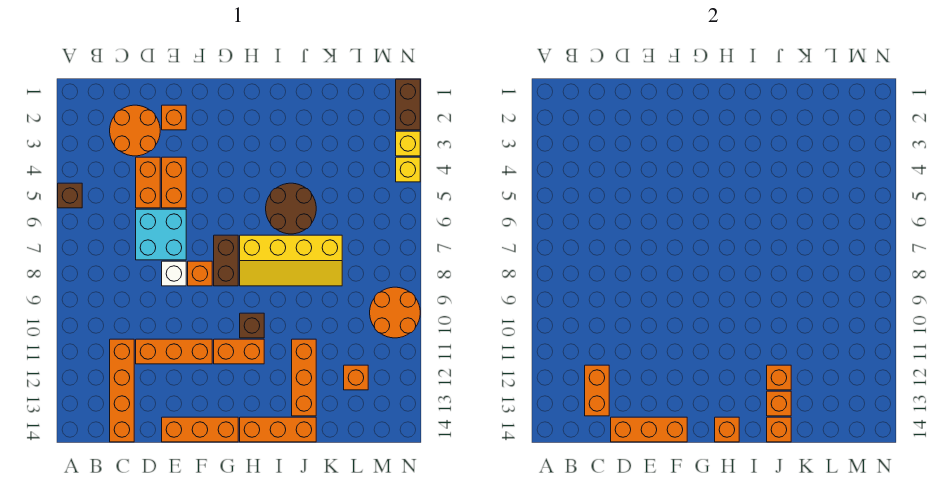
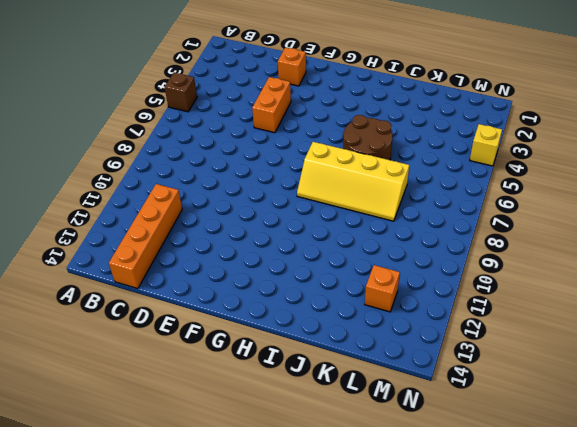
none -> orange 2x2 round brick [110,105,160,156]
none -> orange 1x2 brick [136,157,160,208]
none -> cyan 2x2 brick [136,209,186,260]

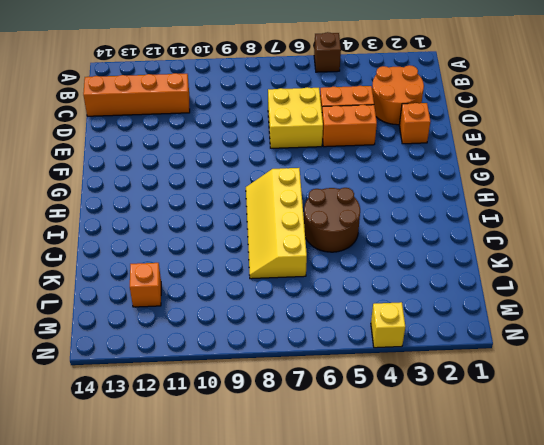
yellow 2x2 brick [268,87,323,148] -> cyan 2x2 brick [136,209,186,260]
none -> orange 1x3 brick [136,339,212,364]
none -> white 1x1 brick [162,261,186,286]
none -> orange 1x3 brick [162,417,238,442]

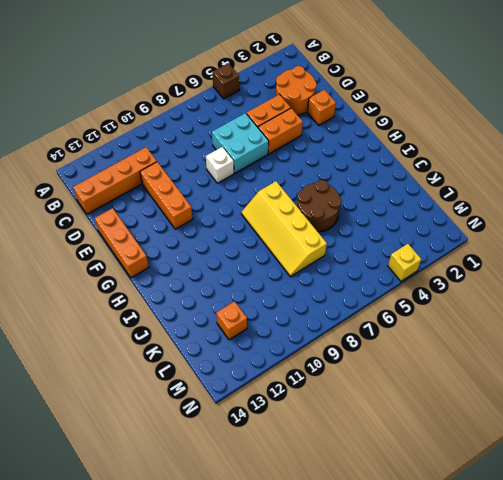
none -> orange 1x1 brick [188,261,212,286]
none -> brown 1x2 brick [214,235,238,286]
none -> orange 1x2 brick [214,339,264,364]

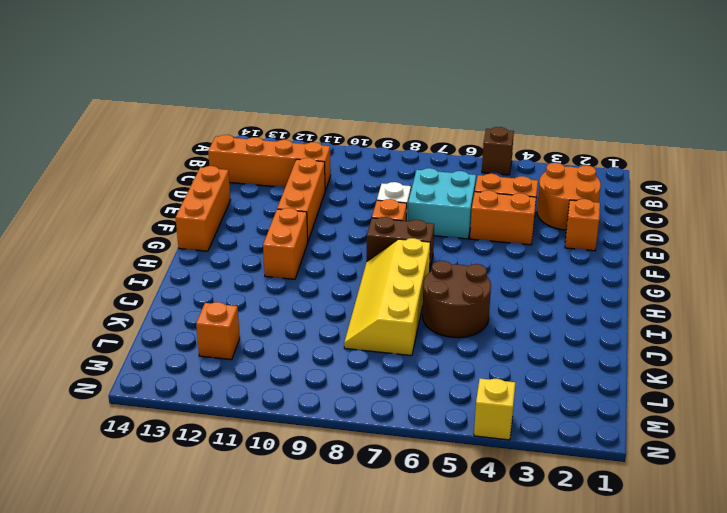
none -> brown 1x1 brick [240,313,264,338]
none -> orange 1x3 brick [240,417,316,442]
none -> orange 1x3 brick [292,339,316,416]

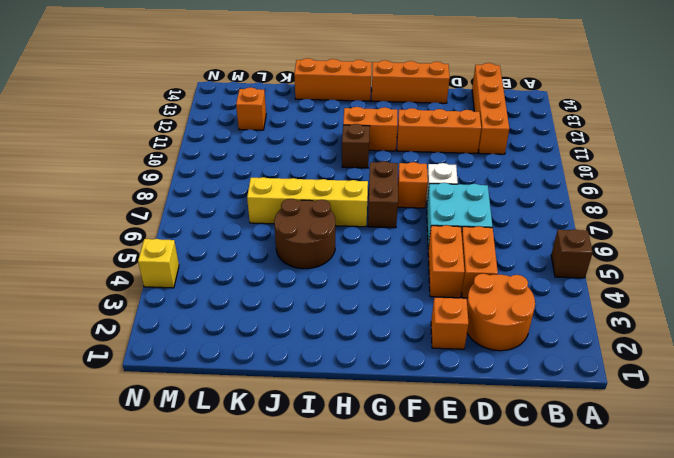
none -> orange 1x3 brick [292,339,316,416]
none -> orange 2x2 round brick [370,287,420,338]
none -> brown 1x2 brick [396,79,420,130]

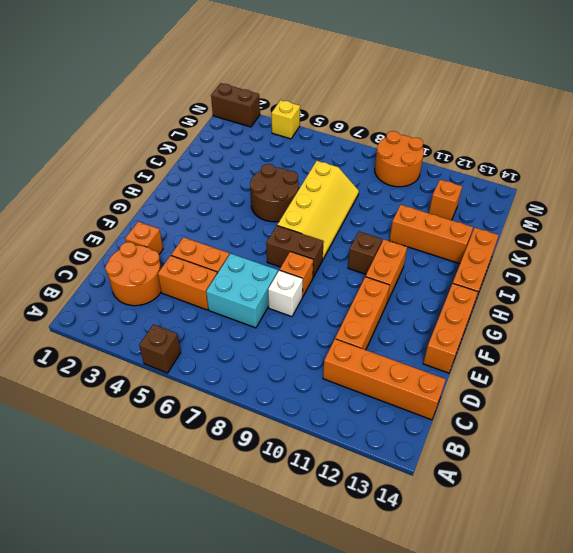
none -> yellow 1x1 brick [396,131,420,156]
none -> orange 1x2 brick [585,365,609,416]
none -> orange 1x3 brick [611,417,687,442]

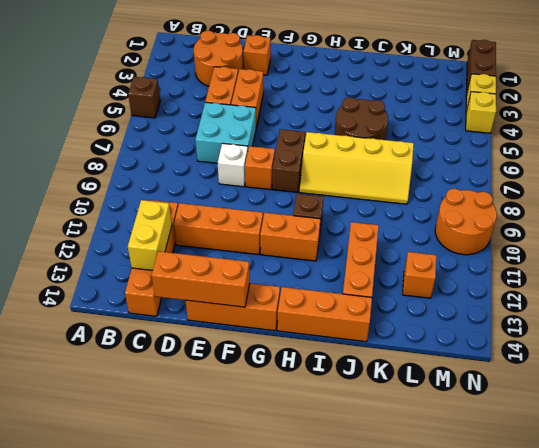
yellow 1x2 brick [128,200,172,270] -> orange 1x2 brick [585,365,609,416]
none -> orange 1x1 brick [715,417,739,442]
none -> orange 1x1 brick [767,365,791,390]
none -> orange 1x1 brick [767,391,791,416]

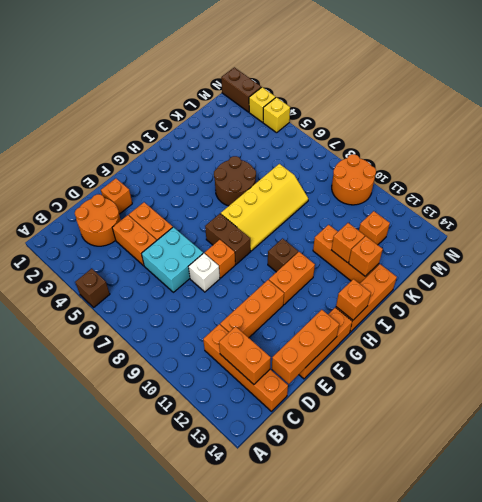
none -> orange 1x1 brick [767,417,791,442]

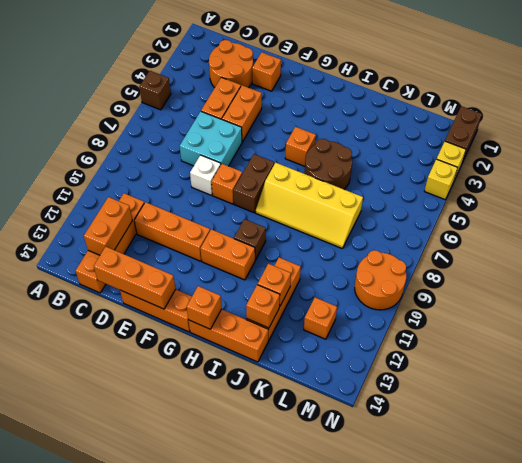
orange 1x1 brick [285,126,316,166] -> orange 1x1 brick moved to [767,417,791,442]

